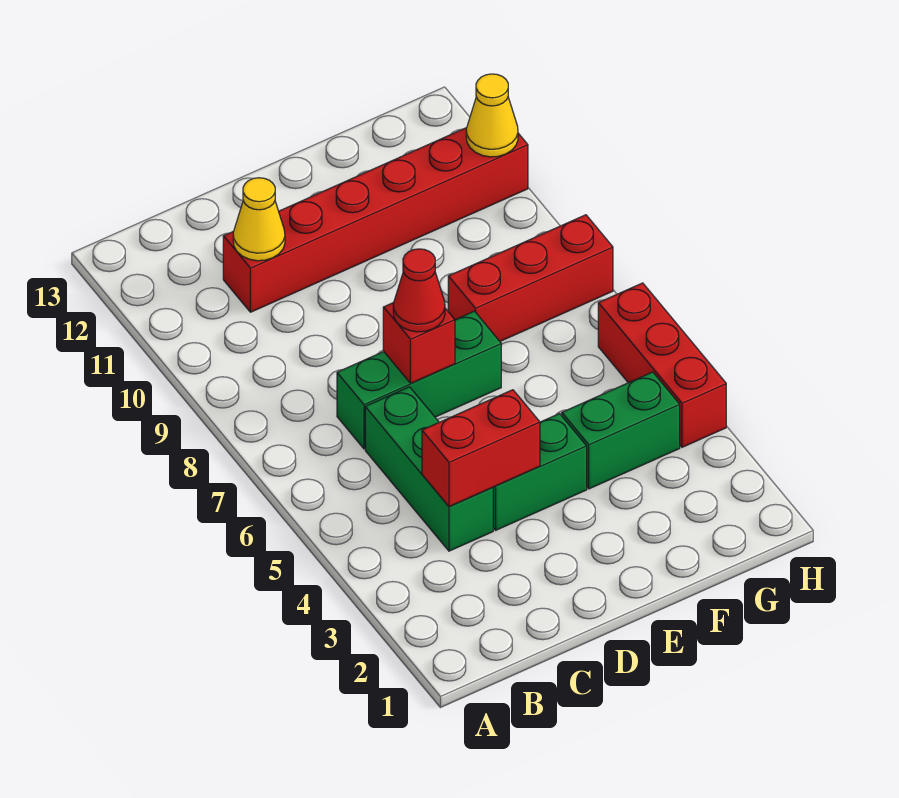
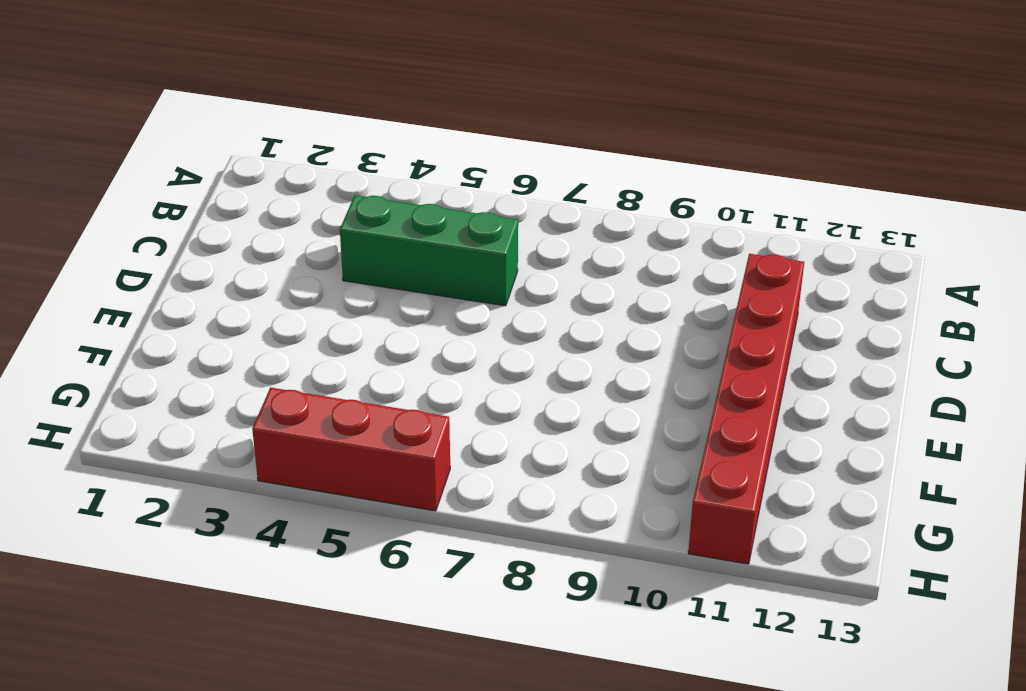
none -> green 1x3 brick [337,311,501,449]
none -> green 1x2 brick [493,414,587,530]
none -> green 1x2 brick [562,372,680,489]

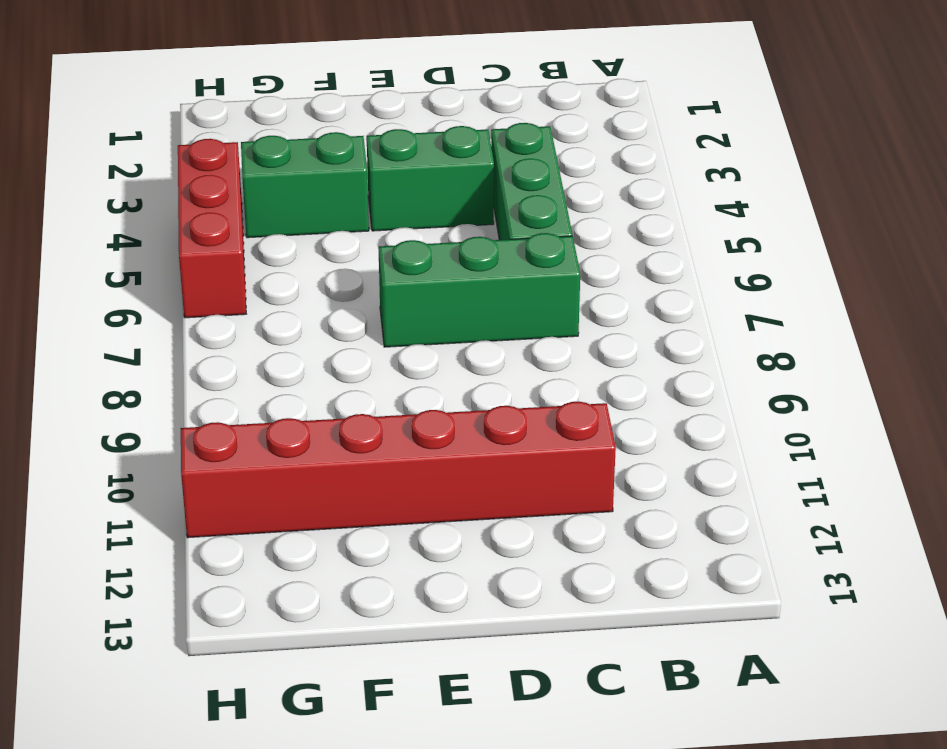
none -> red 1x3 brick [448,215,613,341]
none -> red 1x2 brick [422,390,540,507]
none -> yellow 1x1 cone [233,178,285,261]

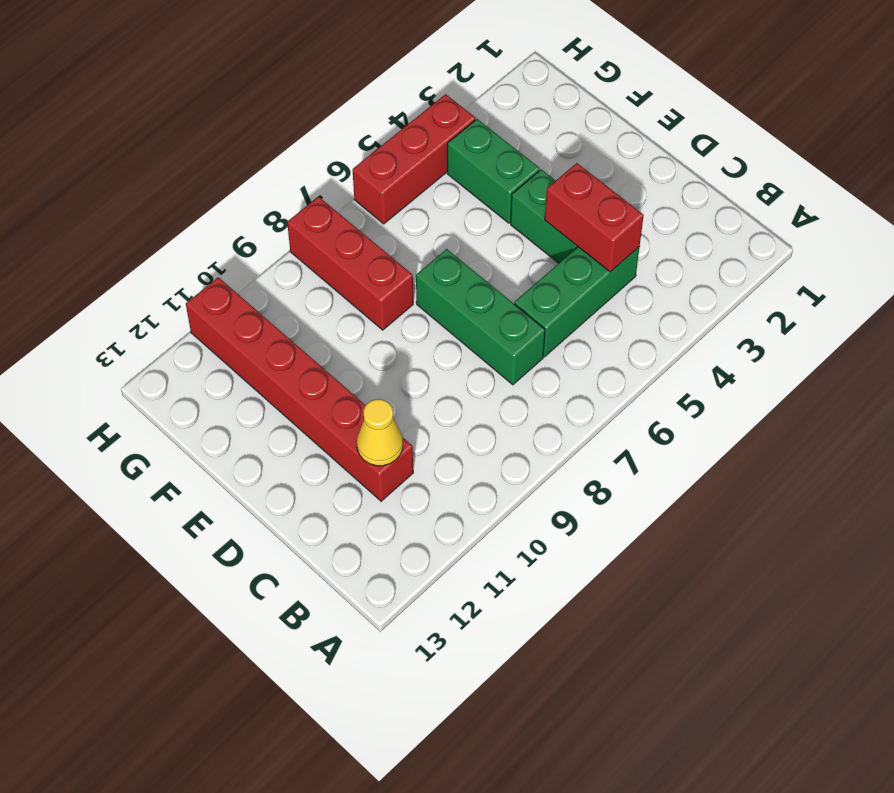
none -> red 1x1 brick [383,303,455,383]
none -> yellow 1x1 cone [466,74,518,157]
none -> red 1x1 cone [393,249,445,332]

